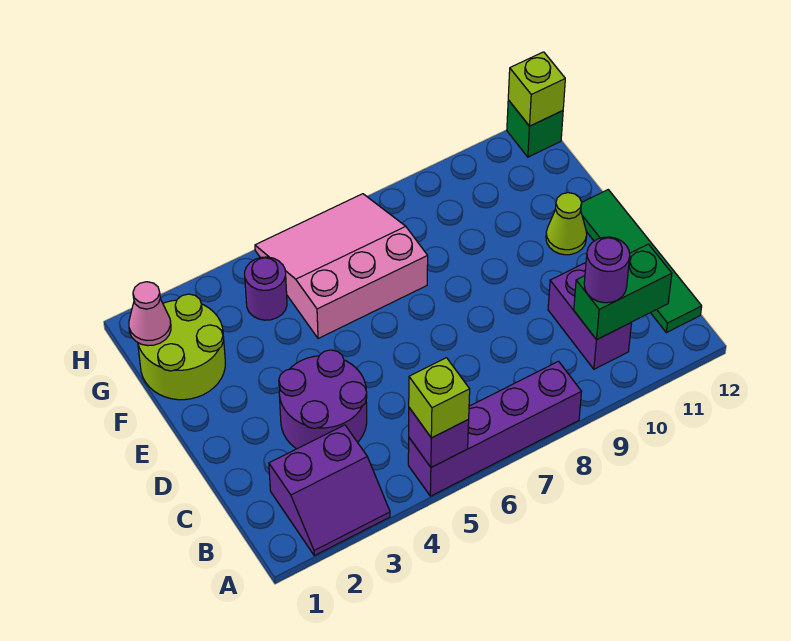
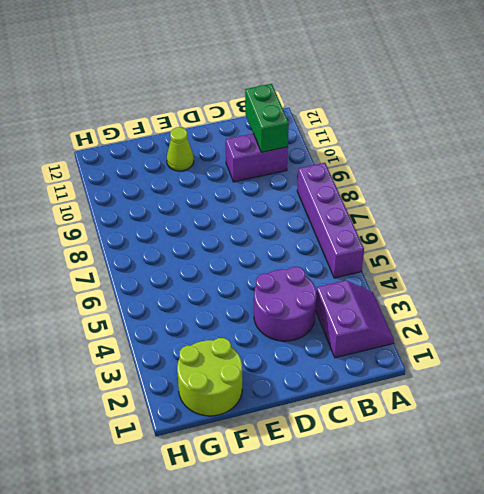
none -> green 1x4 tile [581,190,702,333]
none -> pink 3x3 slope [255,194,428,339]
none -> purple 1x1 round brick [245,257,287,320]

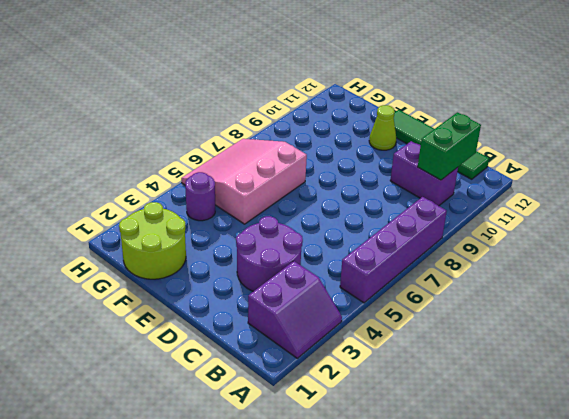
none -> green 1x1 brick [507,100,563,157]
none -> purple 1x1 brick [409,408,469,467]
none -> pink 1x1 cone [129,282,171,346]

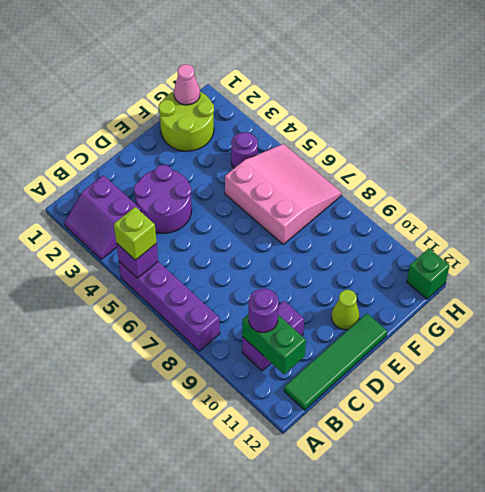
none -> lime 1x1 brick [508,52,565,126]

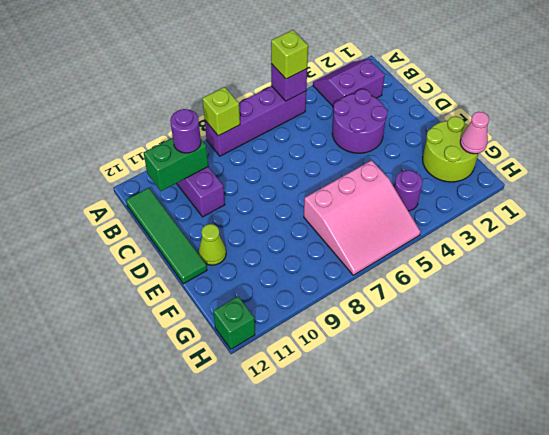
lime 1x1 brick [202,87,240,136] -> lime 1x1 brick moved to [508,52,565,126]

